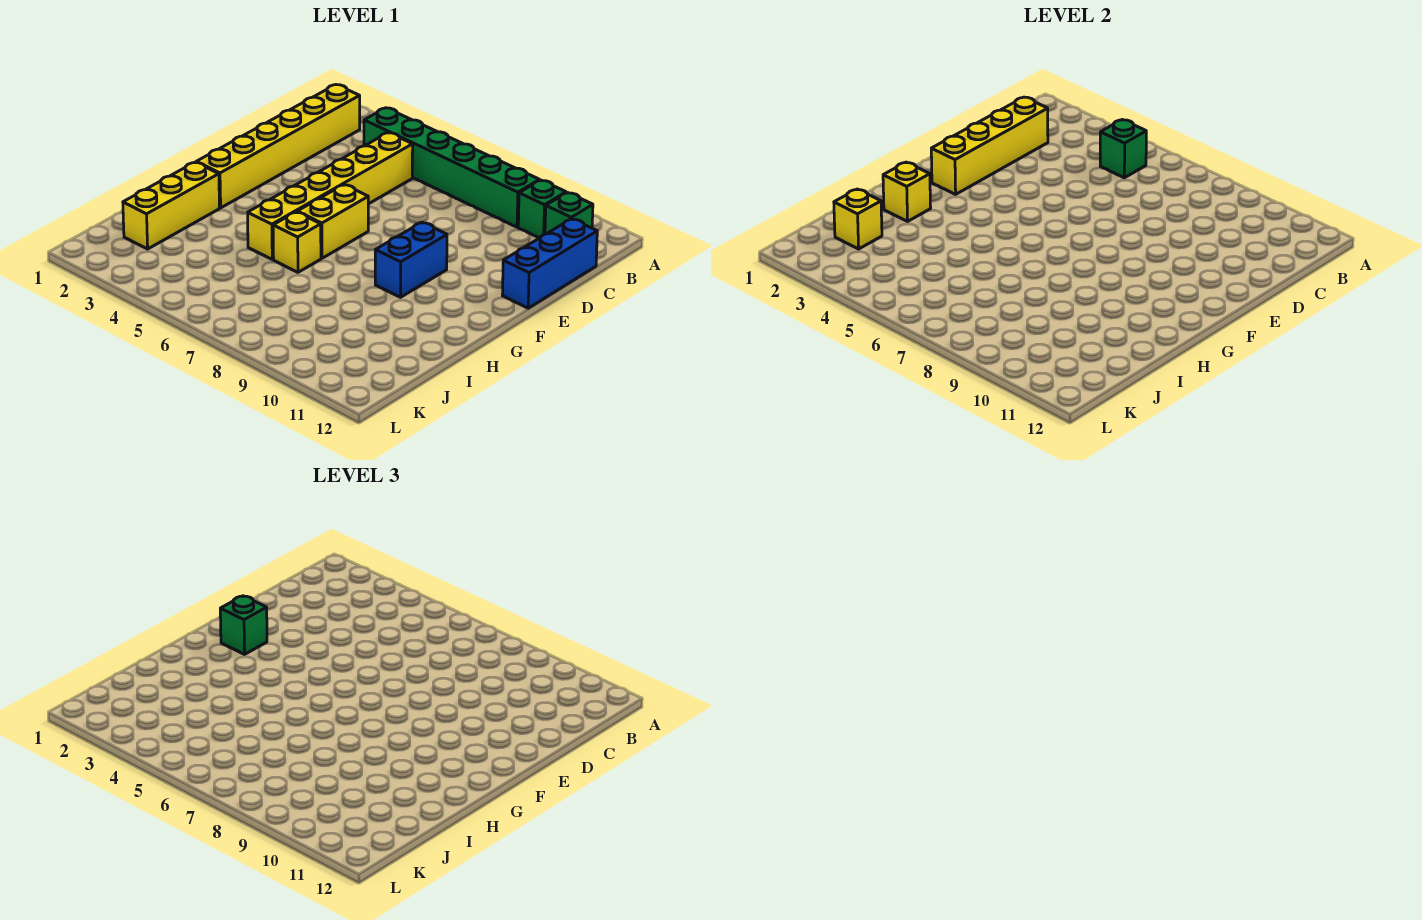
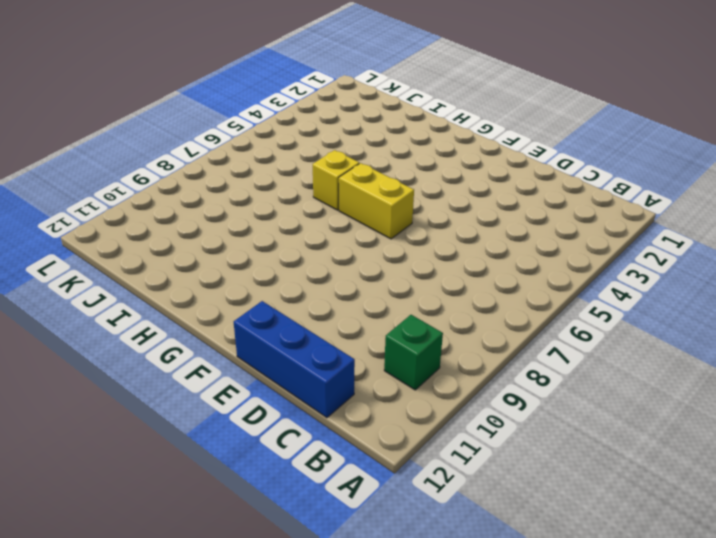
none -> yellow 1x6 brick [196,85,360,208]
none -> green 1x6 brick [364,108,539,227]
none -> green 1x1 brick [545,192,593,234]

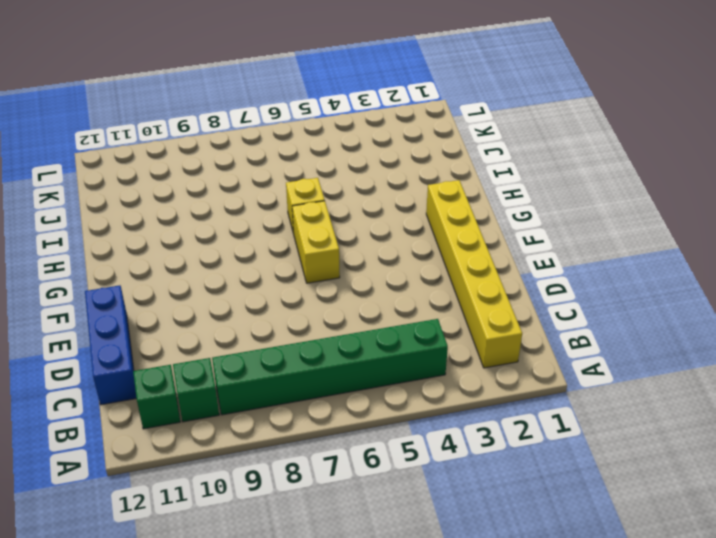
none -> yellow 1x6 brick [248,133,413,259]
none -> blue 1x2 brick [375,222,447,297]
none -> yellow 1x3 brick [123,162,220,249]

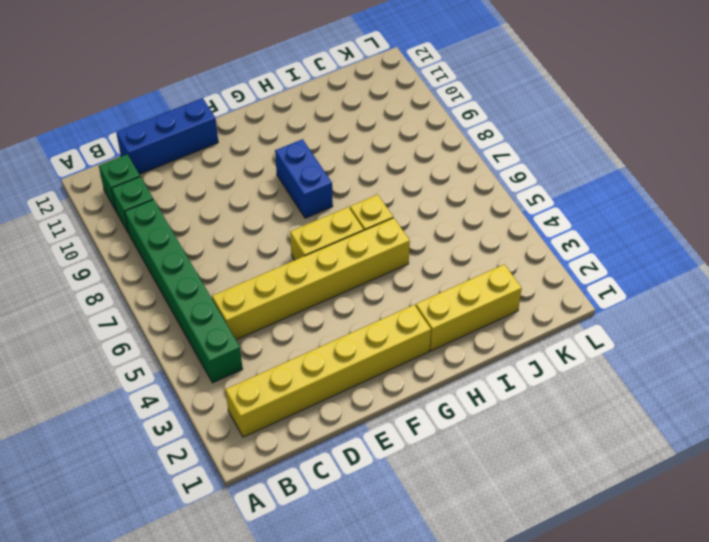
blue 1x2 brick [275,139,333,218] -> blue 1x2 brick turned to [375,222,447,297]
none -> green 1x1 brick [1100,120,1146,178]
none -> yellow 1x4 brick [931,97,1048,194]
none -> yellow 1x1 brick [883,162,931,221]

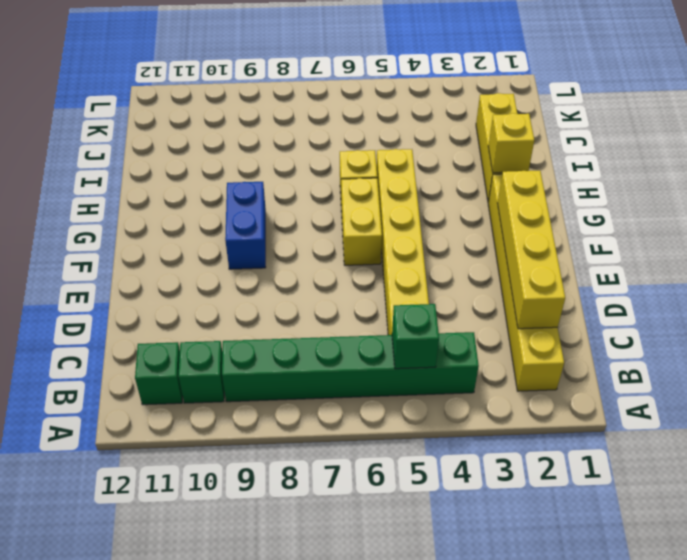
none -> blue 1x3 brick [502,219,597,308]
none -> yellow 1x1 brick [834,189,882,249]
none -> green 1x1 brick [220,596,267,654]

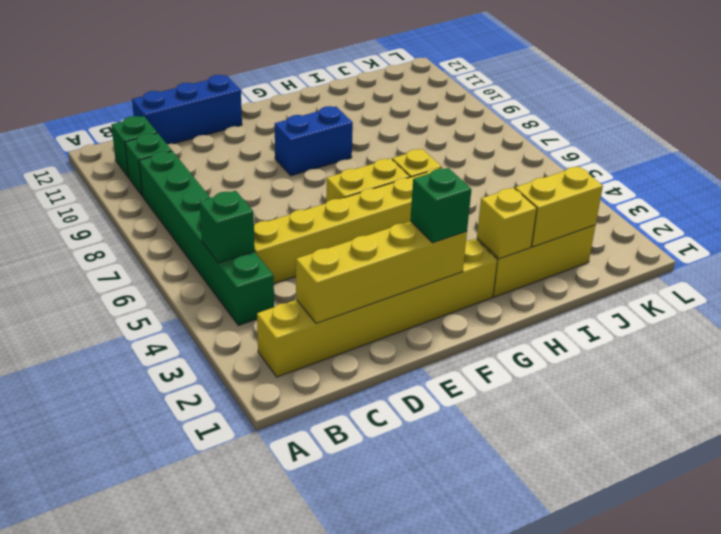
yellow 1x2 brick [515,166,603,247] -> yellow 1x1 brick [834,189,882,249]

